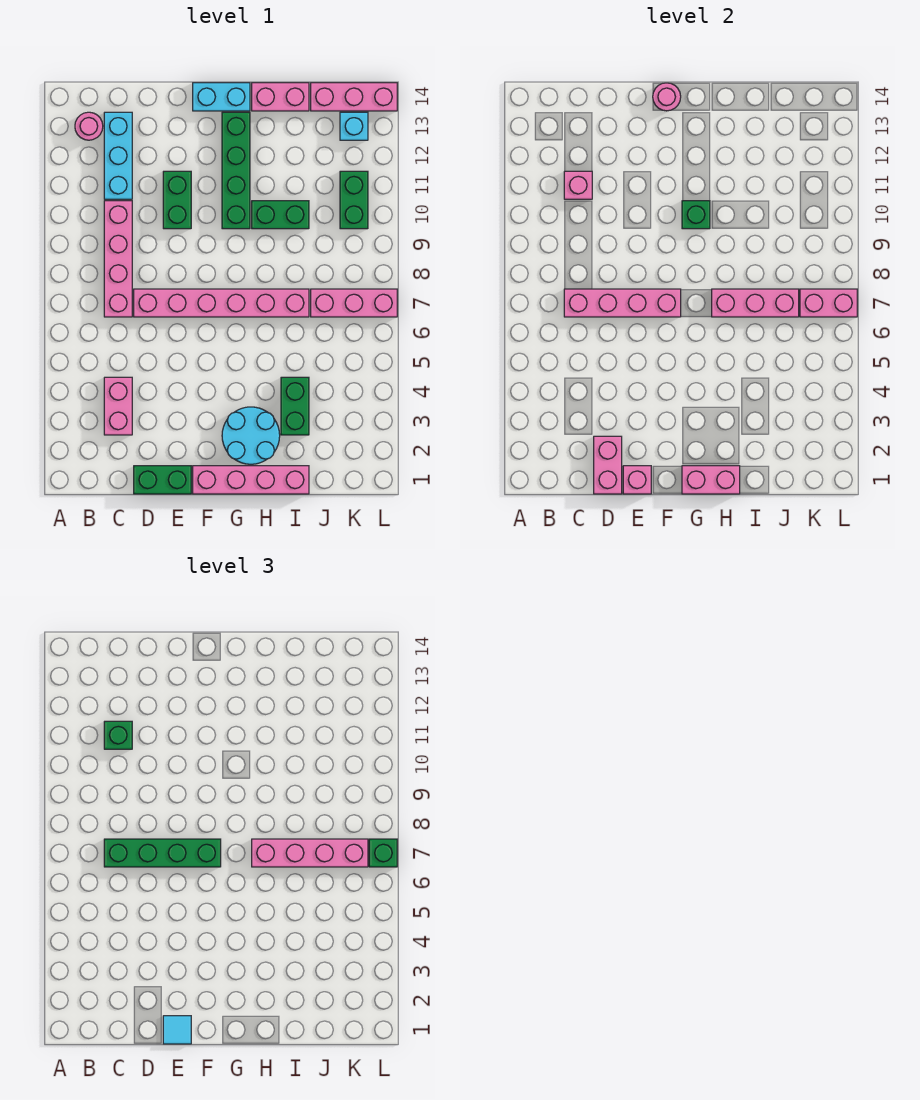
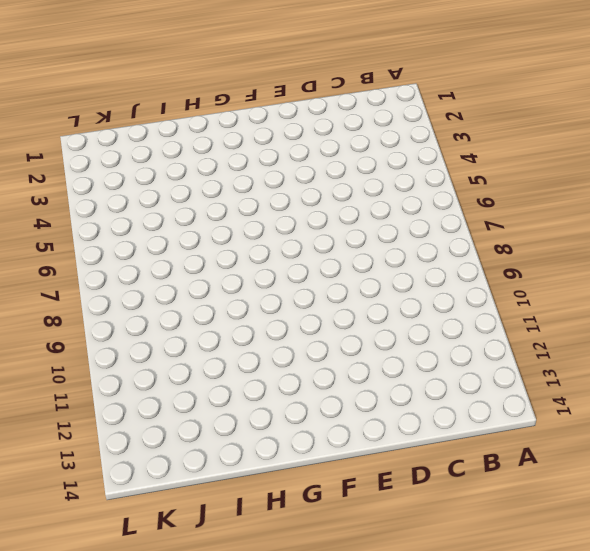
none -> pink 1x1 round brick [75,112,103,140]
none -> pink 1x2 brick [104,377,132,435]
none -> pink 1x4 brick [104,201,132,317]
none -> cyan 1x3 brick [104,112,132,199]

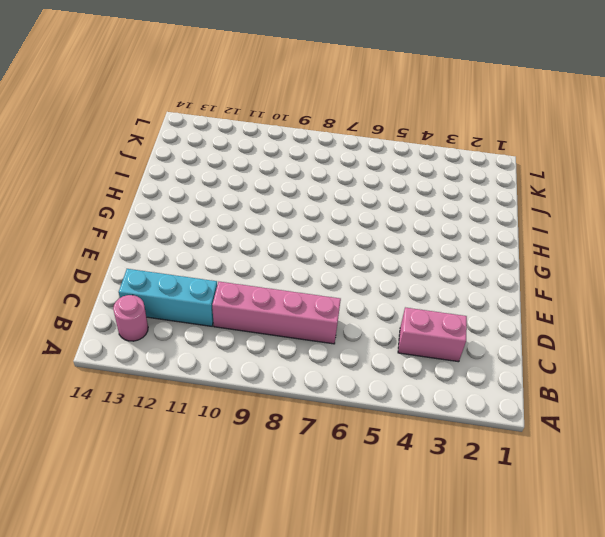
none -> green 1x2 brick [134,466,191,494]
none -> pink 1x6 brick [134,289,309,317]
none -> green 1x2 brick [163,171,191,229]
none -> pink 1x4 brick [193,466,309,494]

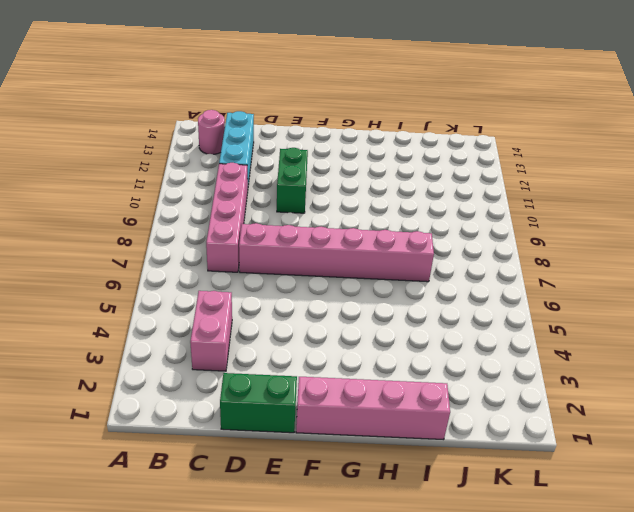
none -> cyan 1x2 brick [193,83,250,111]
none -> cyan 2x2 round brick [222,407,280,464]
none -> green 1x4 brick [222,112,250,229]
none -> green 1x2 brick [252,201,309,229]

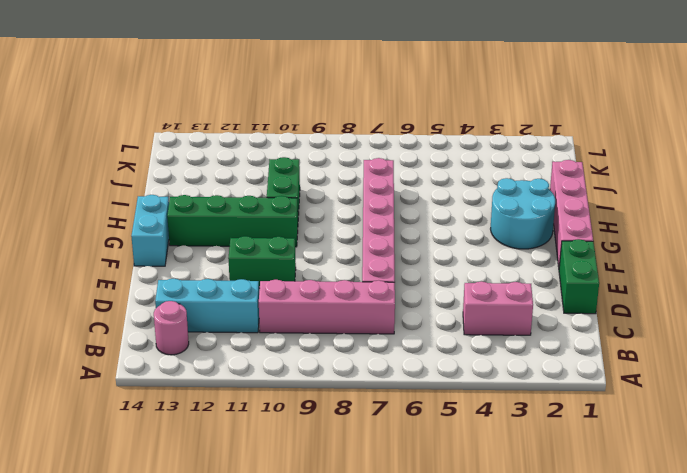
none -> pink 1x2 brick [252,83,309,111]
none -> green 1x2 brick [281,377,309,435]
none -> pink 1x3 brick [311,289,397,317]
none -> pink 1x3 brick [311,83,397,111]

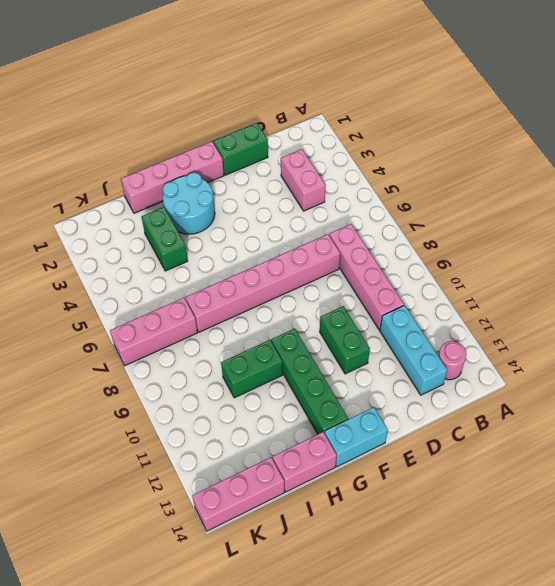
none -> green 1x2 brick [340,171,368,229]
none -> cyan 1x1 brick [340,112,368,140]
none -> pink 1x4 brick [564,289,681,317]
none -> pink 1x1 brick [564,171,592,199]

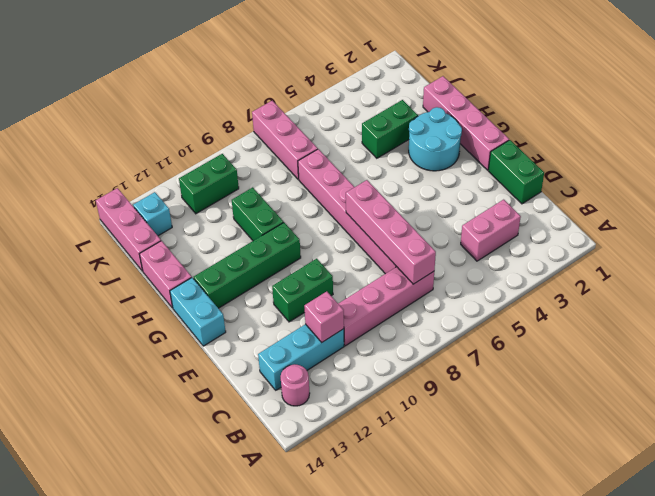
none -> pink 1x2 brick [594,436,622,494]
none -> pink 1x1 brick [623,466,651,494]
none -> pink 1x1 round brick [653,83,681,111]
none -> pink 1x2 brick [682,466,740,494]

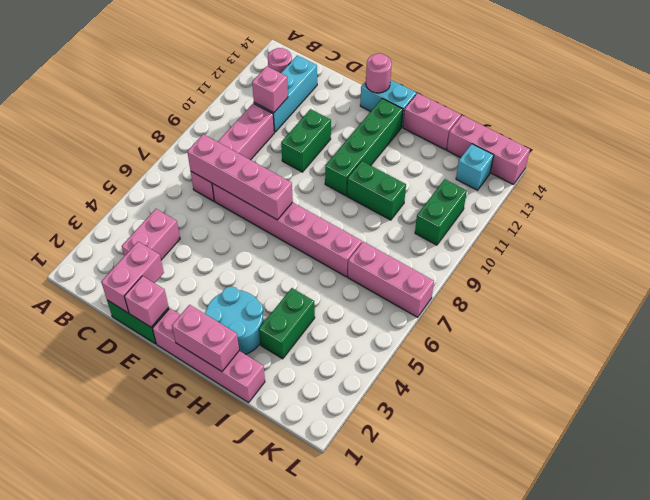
none -> green 1x1 brick [682,201,710,229]
none -> pink 1x3 brick [712,289,799,317]
none -> pink 1x2 brick [800,289,857,317]
none -> green 1x4 brick [104,839,221,867]

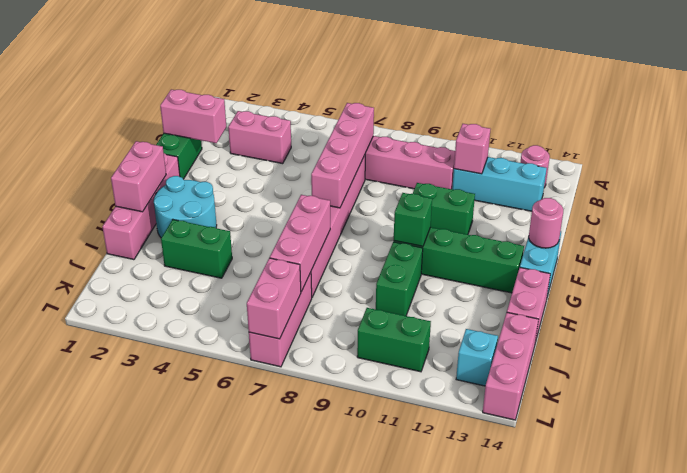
none -> pink 1x1 brick [623,466,651,494]
none -> green 1x4 brick [104,839,221,867]
none -> green 1x1 brick [104,721,132,749]
none -> cyan 1x1 tile [163,1016,191,1044]

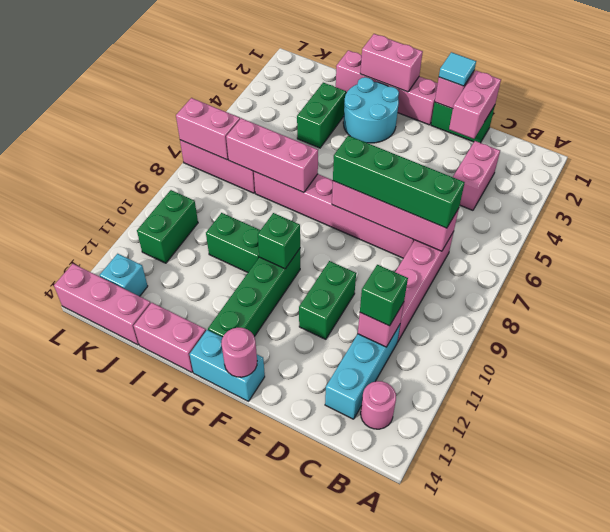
none -> pink 1x4 brick [252,839,368,867]
none -> green 1x1 brick [369,839,397,867]

